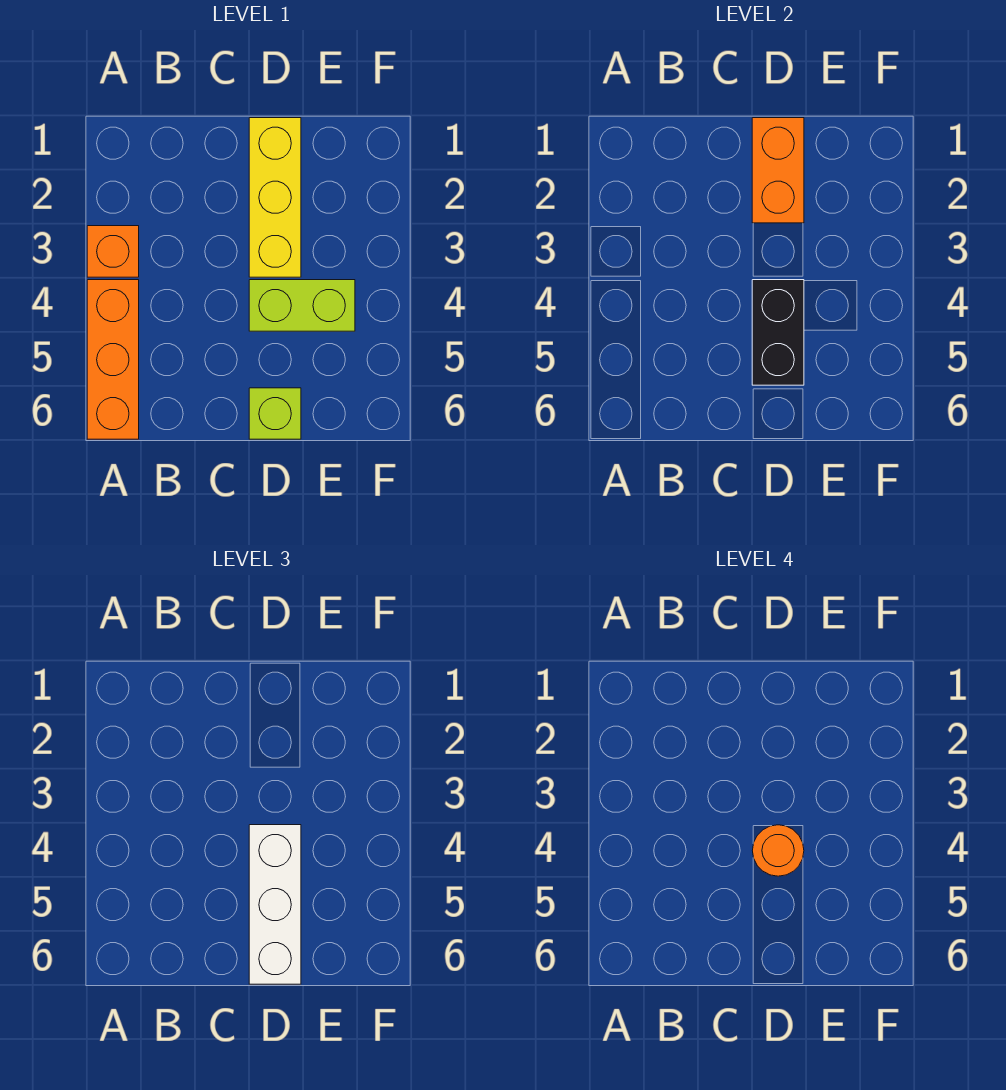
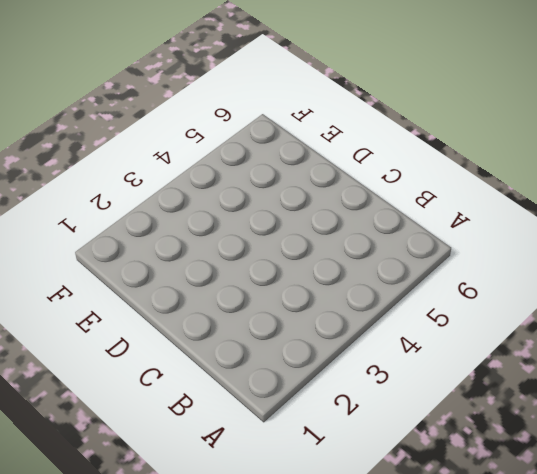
none -> orange 1x1 brick [87,226,139,277]
none -> orange 1x3 brick [87,280,139,439]

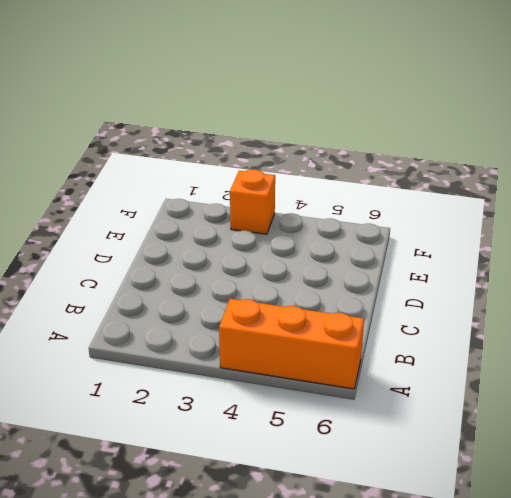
orange 1x1 brick [230,169,275,234] -> orange 1x1 brick moved to [87,226,139,277]
none -> yellow 1x3 brick [249,118,301,277]
none -> lime 1x2 brick [249,280,355,331]

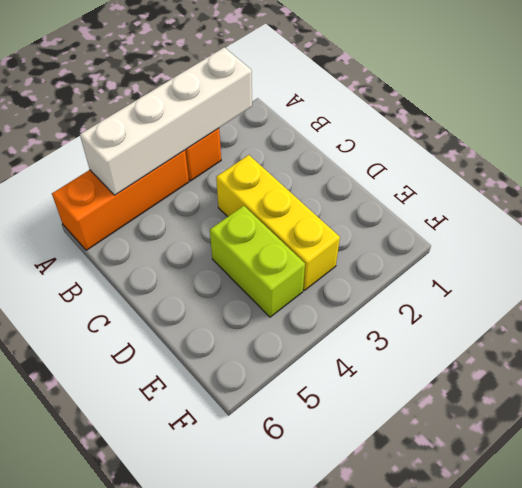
white 1x4 brick [80,47,252,195] -> none
yellow 1x3 brick [216,155,340,290] -> yellow 1x3 brick turned to [249,118,301,277]
none -> lime 1x1 brick [249,388,301,439]
none -> orange 1x2 brick [752,118,804,223]

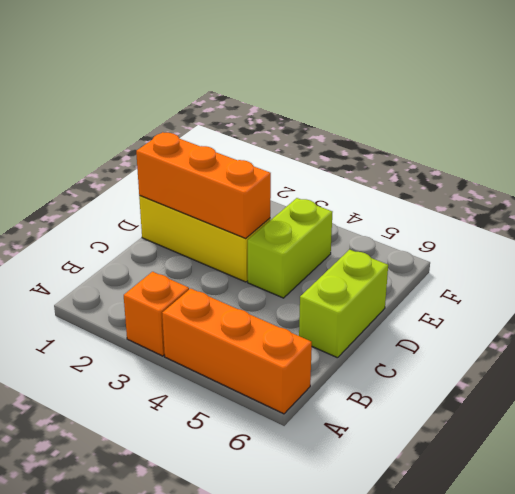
lime 1x2 brick [299,250,388,358] -> lime 1x1 brick [249,388,301,439]
orange 1x3 brick [136,132,271,238] -> orange 1x2 brick [752,118,804,223]
none -> black 1x2 brick [752,280,804,385]
none -> white 1x3 brick [249,825,301,984]

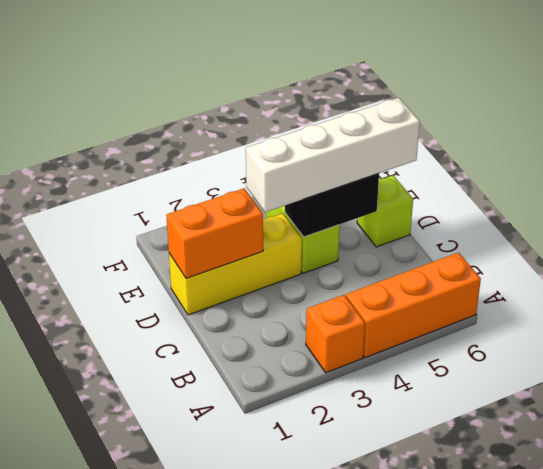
white 1x4 brick [246,98,420,212] -> white 1x3 brick [249,825,301,984]
none -> orange 1x1 round brick [752,825,804,876]

